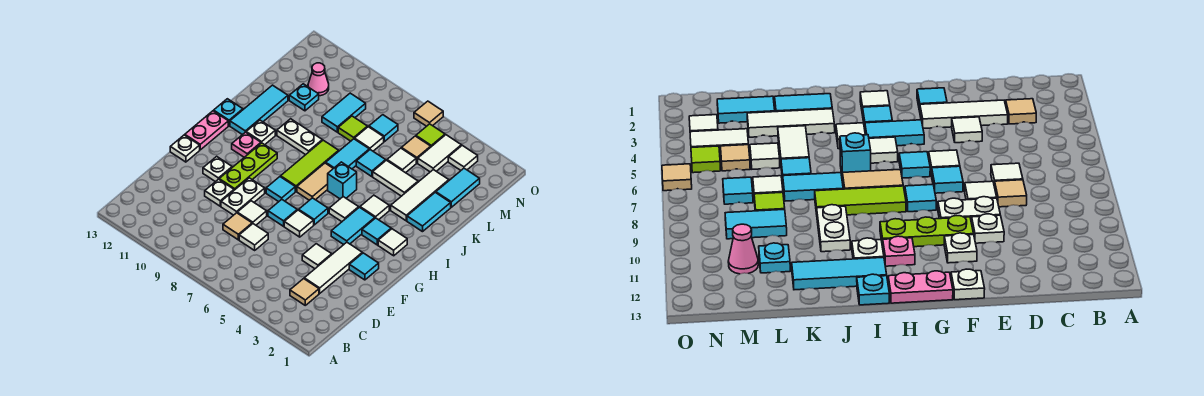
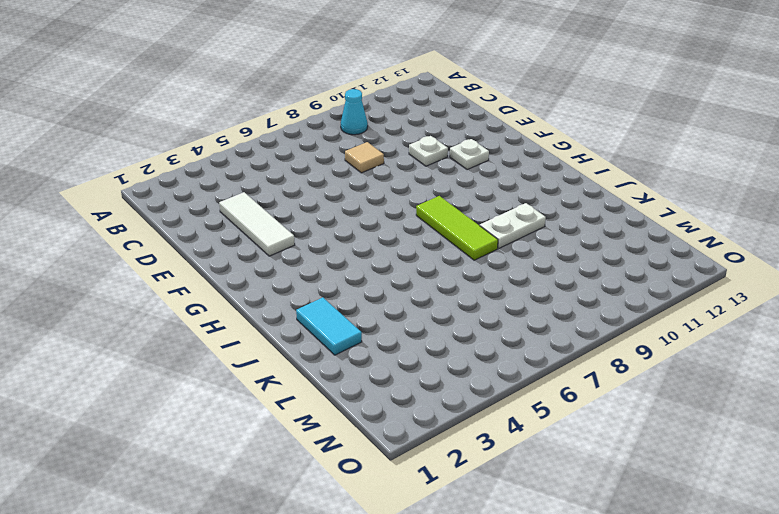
cyan 1x1 cone [341,89,368,135] -> none
none -> tan 1x1 tile [290,279,319,305]
none -> white 1x1 tile [239,224,268,250]
none -> white 1x1 tile [302,244,332,269]
none -> white 1x1 tile [237,201,267,225]

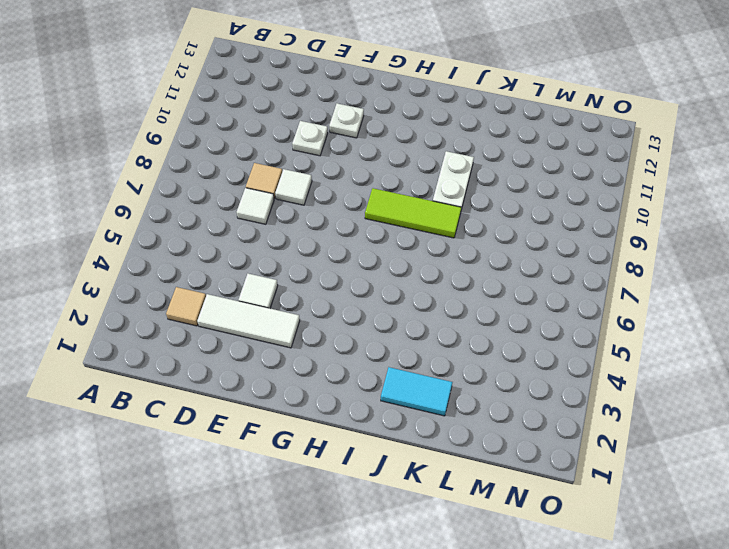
none -> white 1x2 plate [221,178,265,215]
none -> cyan 1x1 tile [349,253,379,280]
none -> white 1x1 tile [284,210,314,237]
none -> cyan 1x1 tile [268,199,297,226]

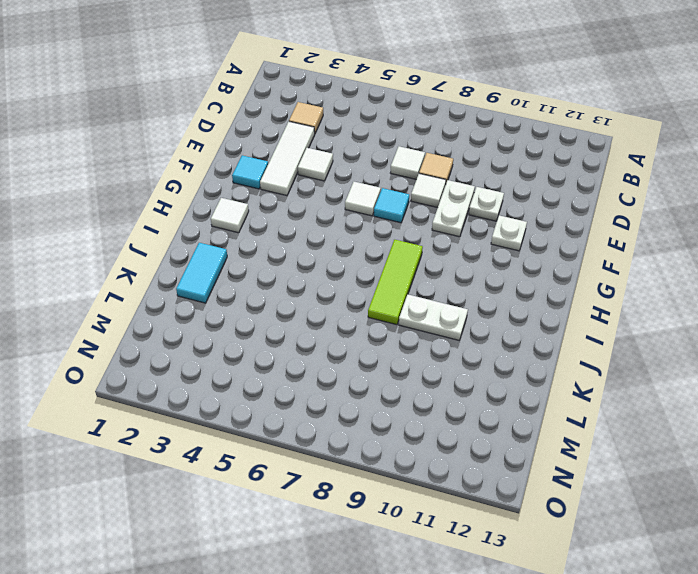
none -> lime 1x3 plate [219,143,277,190]
none -> white 1x1 plate [170,135,200,162]
none -> cyan 1x2 tile [331,207,375,244]
none -> cyan 1x1 tile [299,198,328,225]

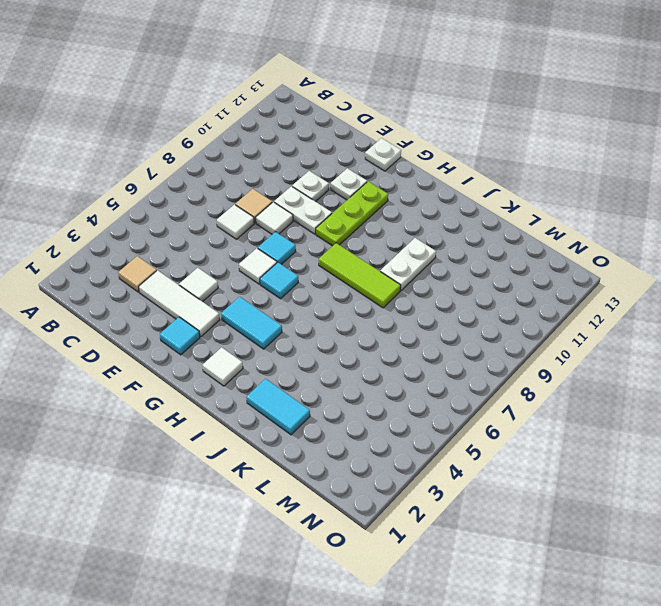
lime 1x3 plate [316,181,388,246] -> lime 1x3 plate turned to [219,143,277,190]
none -> cyan 1x1 tile [266,177,295,202]
none -> pink 1x2 plate [185,111,228,150]
none -> cyan 1x1 tile [362,218,391,245]
none -> white 1x1 tile [329,197,359,222]

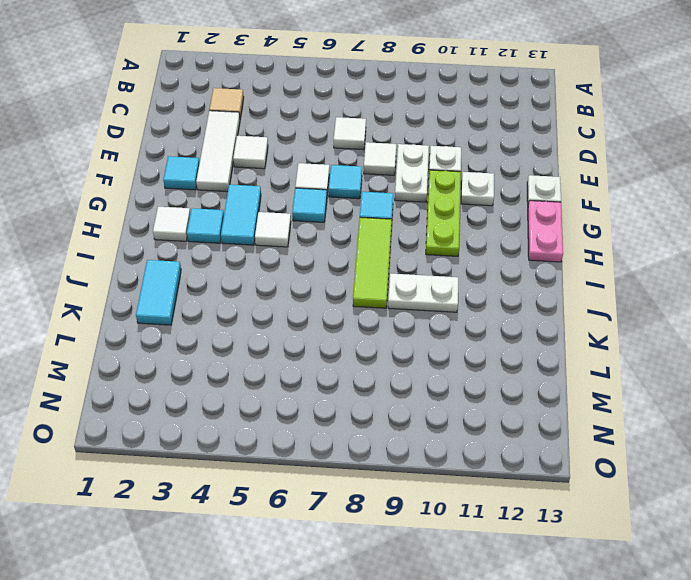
none -> tan 1x1 tile [223,213,252,240]
none -> tan 1x2 tile [297,163,333,200]
none -> pink 1x1 plate [232,132,261,157]
none -> white 1x1 tile [360,195,389,220]

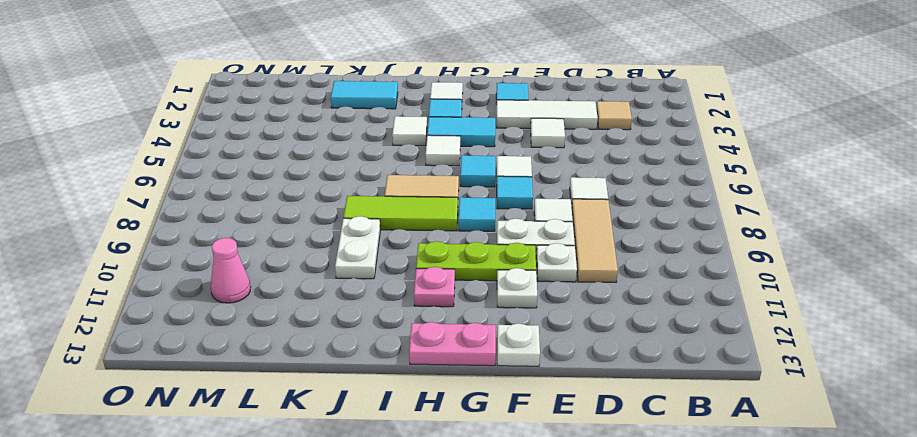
tan 1x3 tile [572,199,618,283] -> tan 1x1 tile [223,213,252,240]
none -> cyan 1x1 brick [328,162,357,199]
none -> white 1x1 plate [246,120,275,145]
none -> cyan 1x3 tile [230,85,288,135]
none -> cyan 1x1 plate [214,99,243,126]

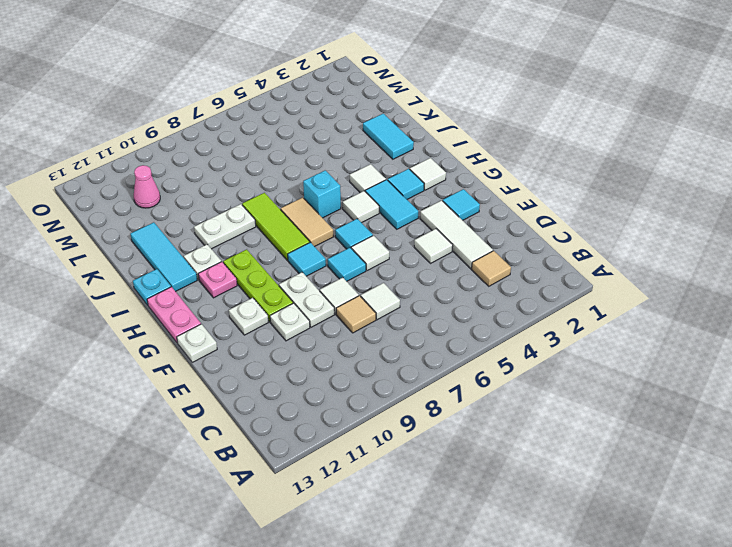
none -> white 1x3 tile [391,170,449,221]
none -> cyan 1x2 tile [326,139,369,169]
none -> white 1x2 tile [373,160,418,196]
none -> cyan 1x1 tile [356,150,386,177]

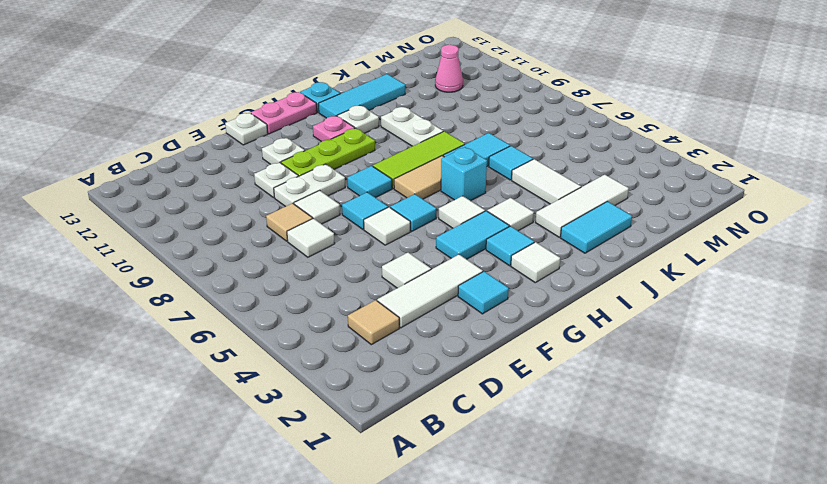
none -> cyan 1x2 tile [436,168,480,207]
none -> white 1x1 tile [387,148,416,173]
none -> white 1x1 tile [355,127,384,151]
none -> lime 1x1 tile [338,116,367,141]

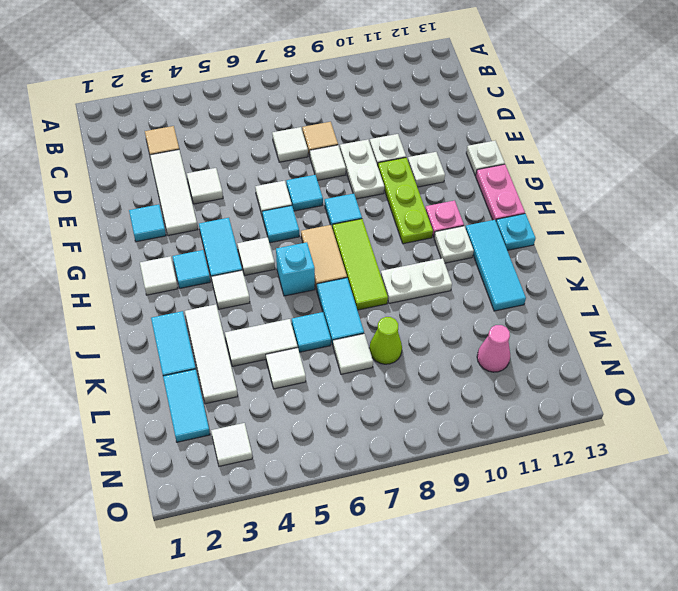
lime 1x1 cone [369,317,402,364] -> lime 1x1 tile [338,116,367,141]
none -> cyan 1x2 tile [322,93,366,132]
none -> cyan 1x1 plate [289,84,319,111]
none -> white 1x2 tile [418,135,461,172]
none -> tan 1x1 tile [402,136,431,163]

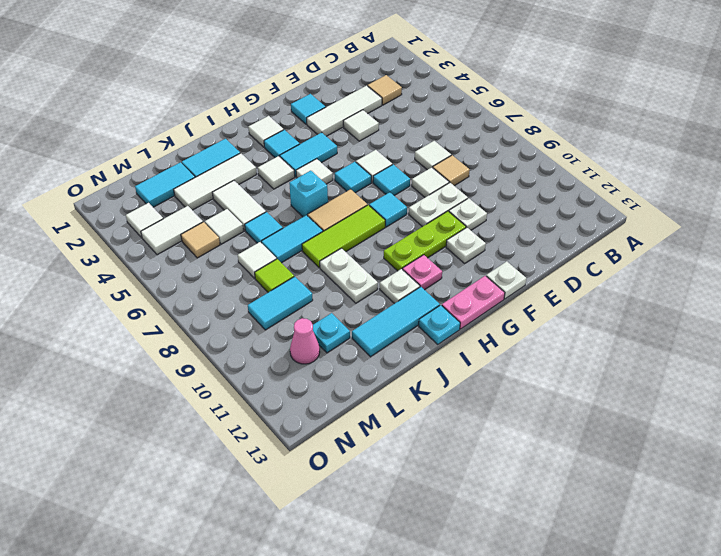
none -> cyan 1x1 tile [369,115,398,142]
none -> lime 1x1 tile [416,124,445,147]
none -> tan 1x1 tile [414,101,443,126]

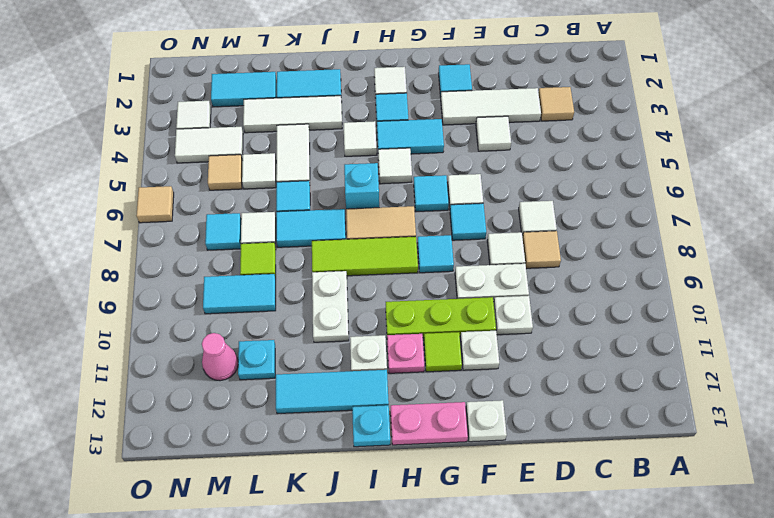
lime 1x1 tile [424,332,462,372] -> lime 1x1 tile moved to [416,124,445,147]

